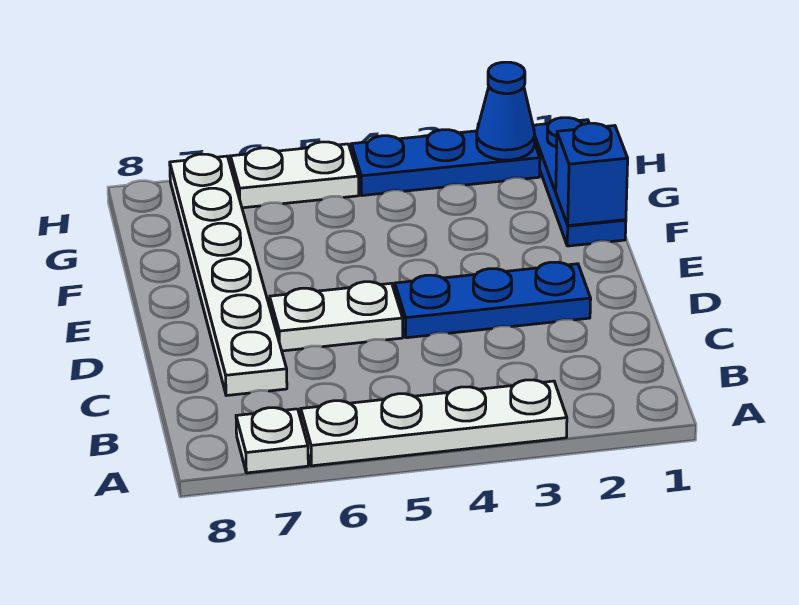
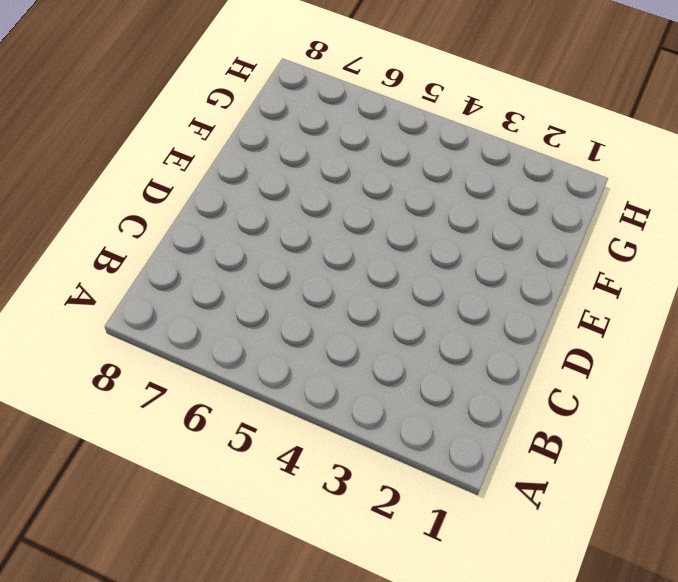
none -> white 1x4 plate [301,380,567,466]
none -> white 1x1 plate [236,408,308,473]

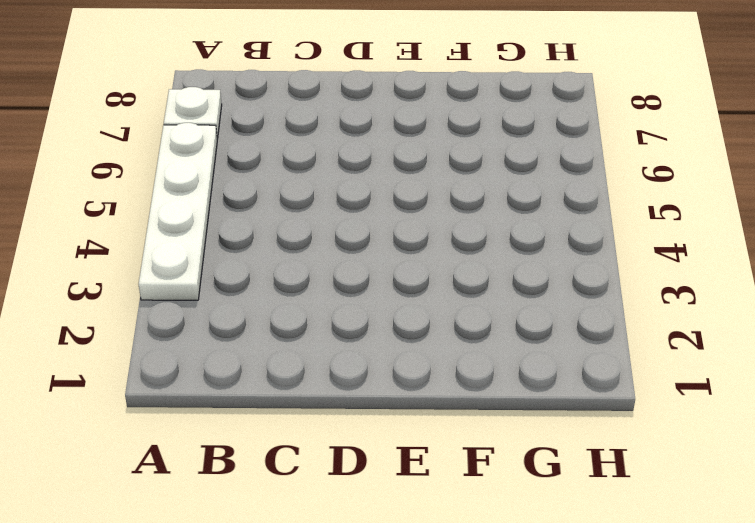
none -> white 1x6 plate [170,154,287,396]
none -> blue 1x3 plate [395,262,591,338]

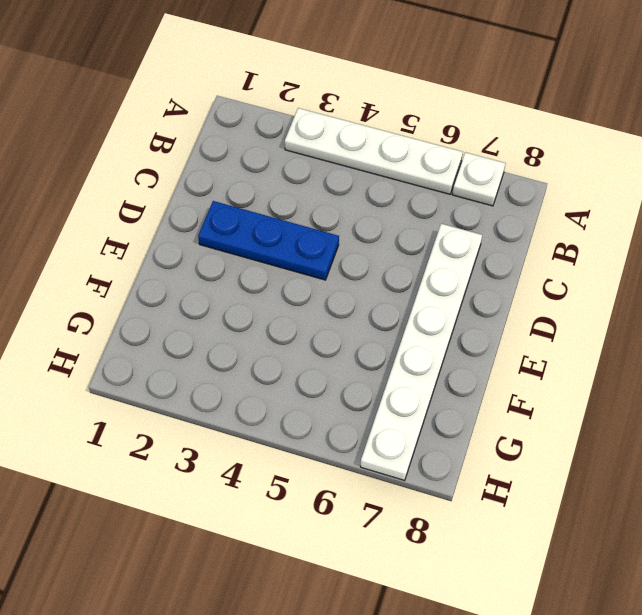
none -> white 1x2 plate [270,282,403,351]
none -> blue 1x3 plate [533,118,626,246]

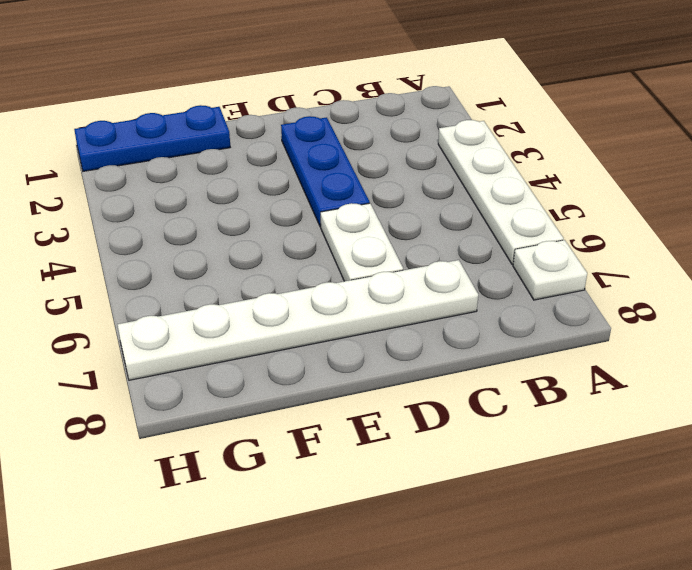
none -> blue 1x3 plate [351,130,540,195]
none -> white 1x2 plate [230,142,359,208]

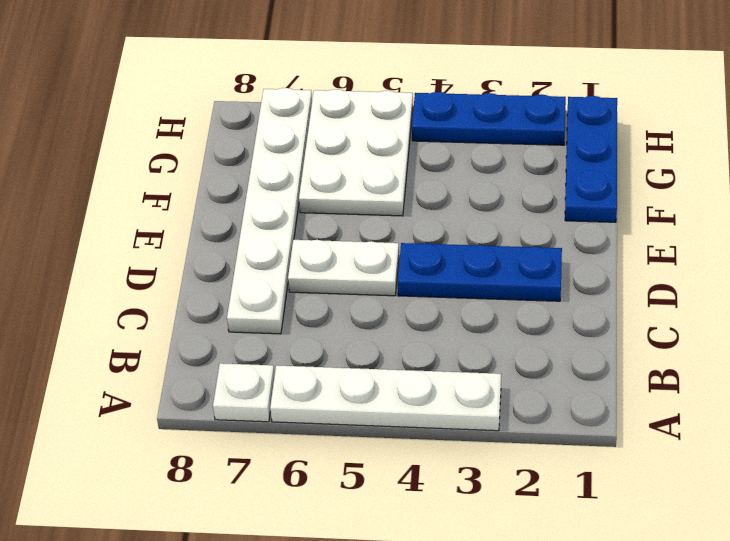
white 2x3 plate [299,89,413,216] -> white 1x2 plate [230,142,359,208]
none -> blue 1x1 brick [556,123,628,226]
none -> blue 1x1 cone [477,62,535,160]

